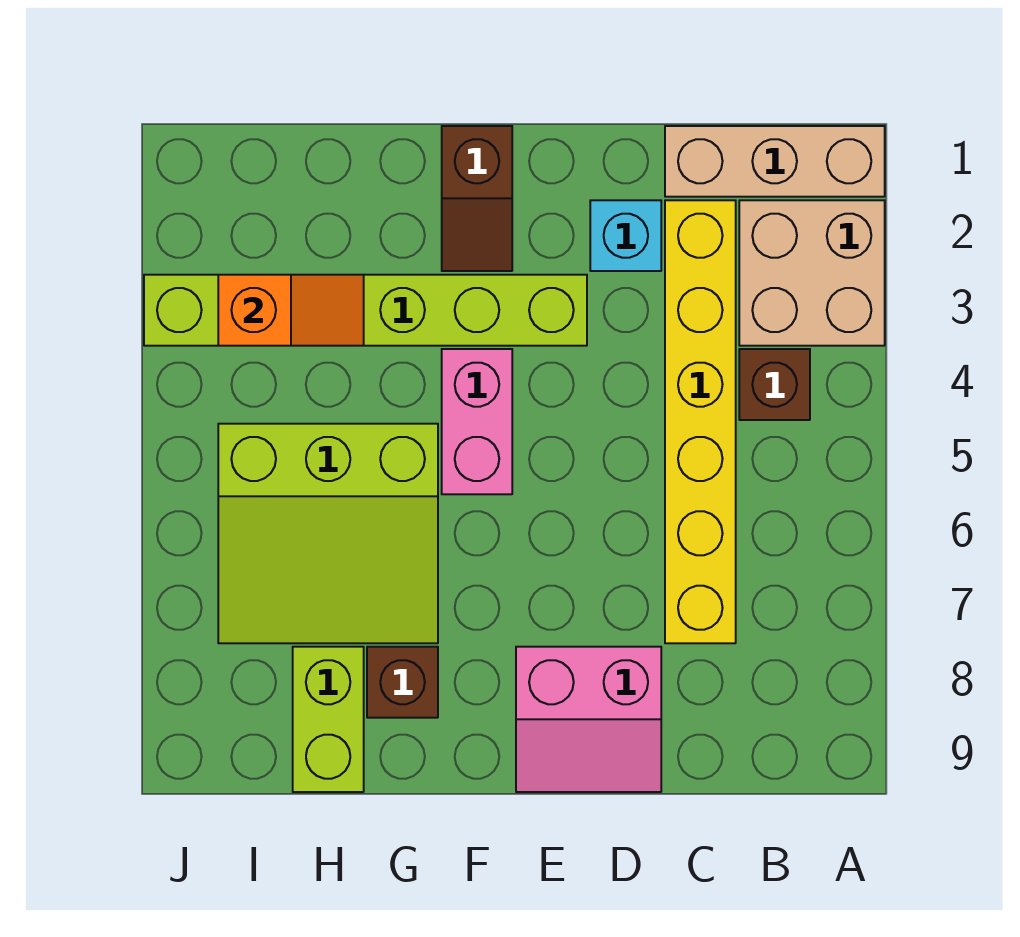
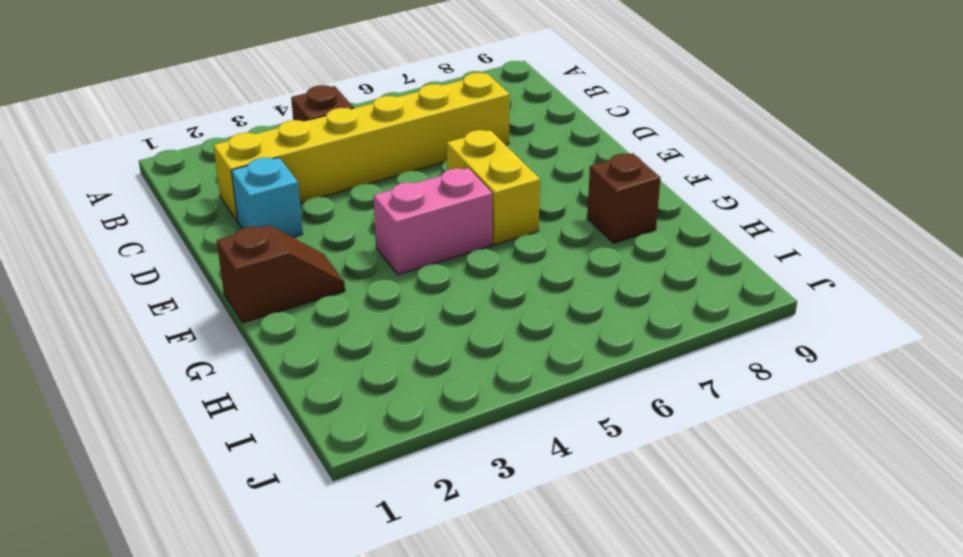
yellow 1x2 brick [447,130,540,245] -> none
none -> tan 1x3 brick [665,126,885,197]
none -> tan 2x2 brick [739,200,885,346]
none -> pink 2x2 slope [516,647,661,792]

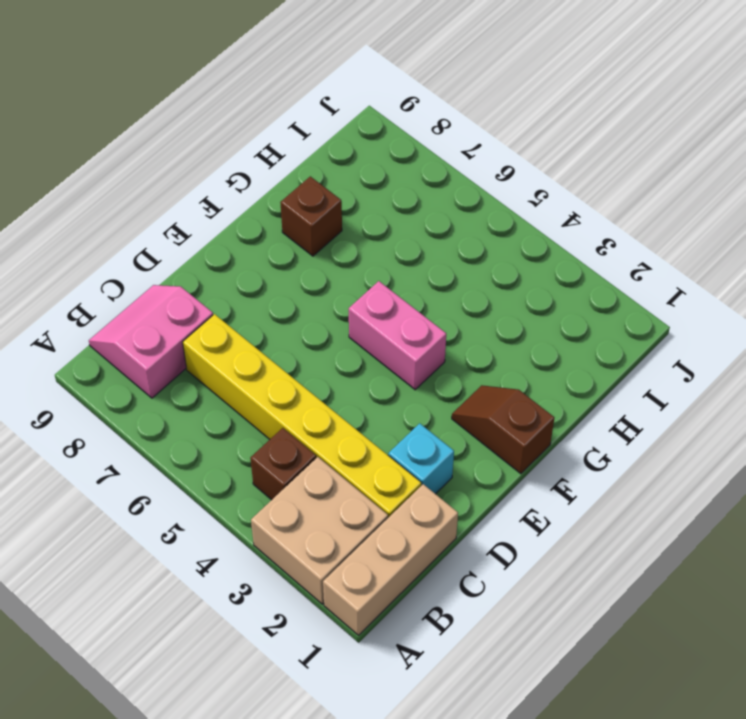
pink 2x2 slope [89,285,213,398] -> pink 2x2 slope moved to [516,647,661,792]
none -> lime 1x6 brick [144,275,587,346]
none -> lime 3x3 slope [218,424,438,643]
none -> lime 1x2 brick [293,647,364,792]

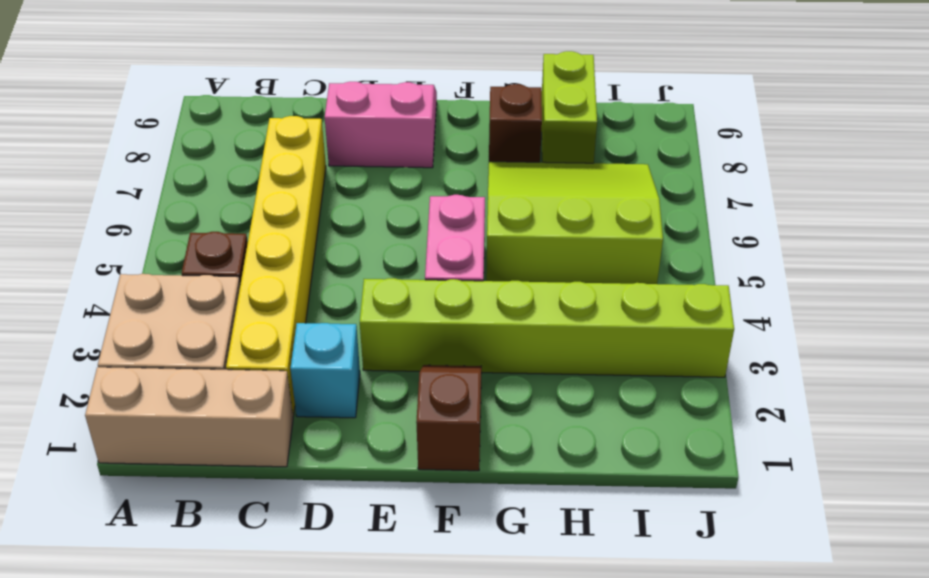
none -> orange 1x2 slope [218,275,364,346]

